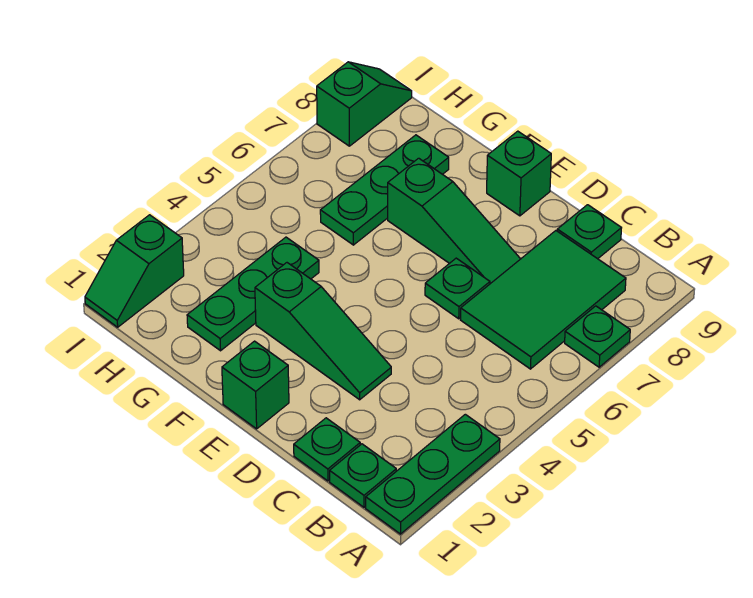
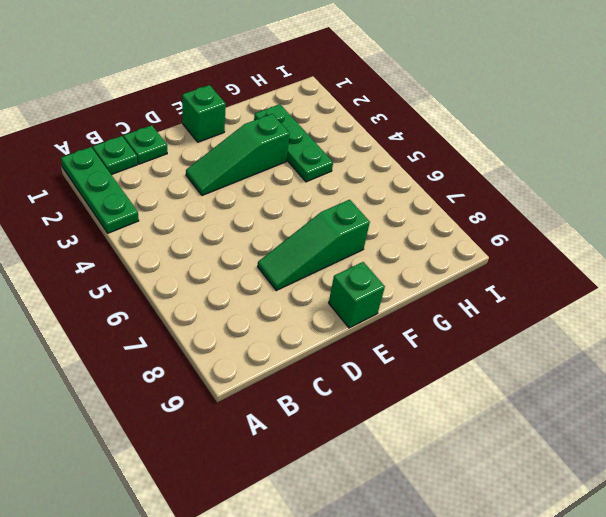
none -> green 1x1 plate [565,306,630,367]
none -> green 2x3 tile [461,231,626,369]
none -> green 1x1 plate [557,205,621,259]

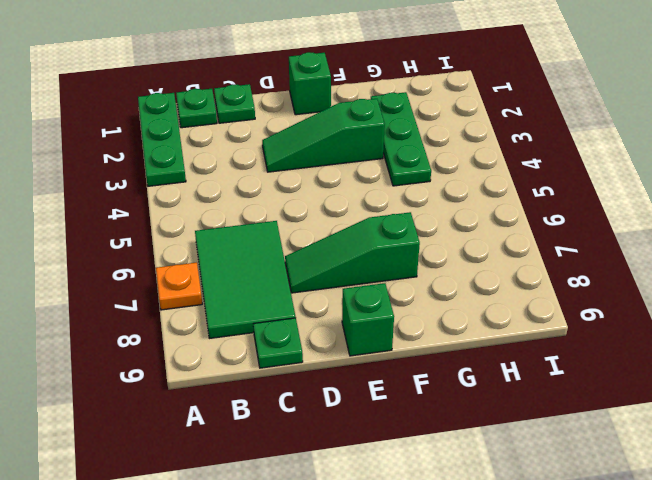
orange 1x1 plate [156,262,202,310] -> green 1x1 plate [565,306,630,367]
none -> green 1x1 plate [425,258,490,319]
none -> green 1x3 plate [320,135,449,245]
none -> green 1x2 slope [85,215,184,327]

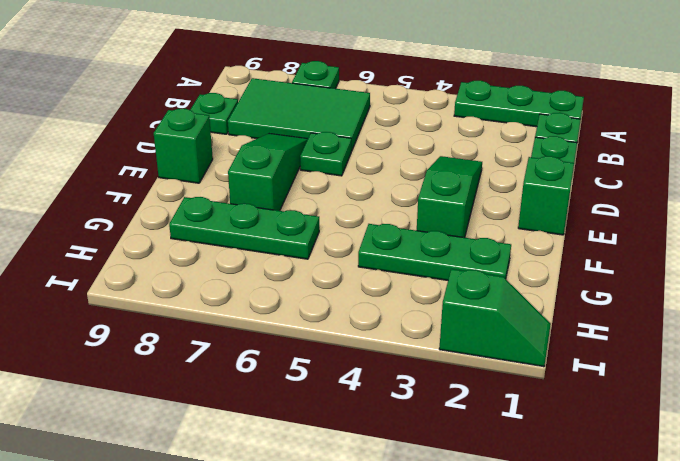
none -> green 1x2 slope [317,62,412,146]

